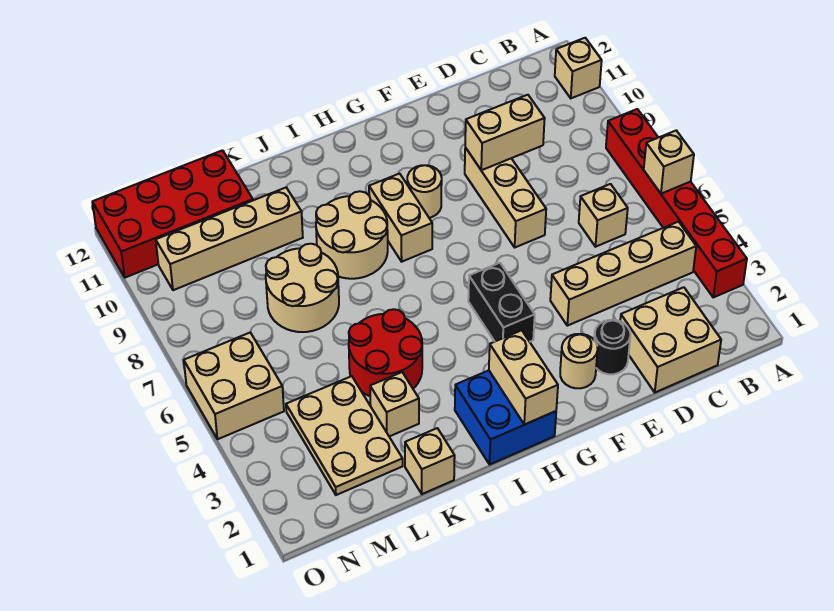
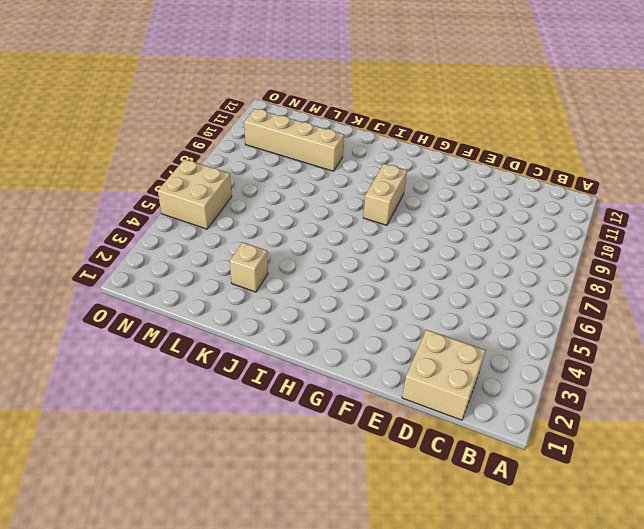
none -> red 1x6 brick [606,109,747,297]
none -> tan 1x1 brick [555,38,602,98]
none -> tan 1x4 brick [550,222,696,326]

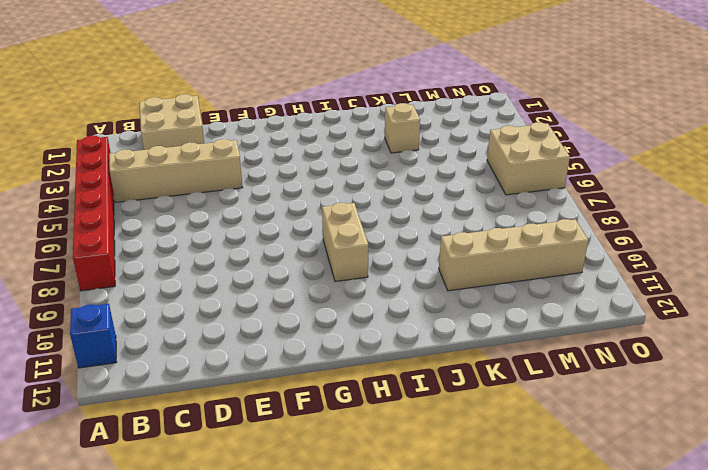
blue 1x1 brick [70,304,116,368] -> tan 1x1 brick [555,38,602,98]
none -> tan 1x1 brick [579,184,628,247]
none -> black 1x1 round brick [594,320,630,374]
none -> tan 1x3 brick [465,148,546,247]

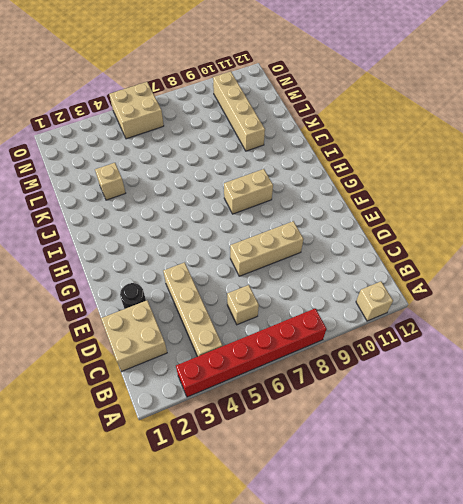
none -> tan 1x1 round brick [560,334,598,388]
none -> black 1x2 brick [468,263,535,342]
none -> tan 1x1 round brick [407,165,442,218]

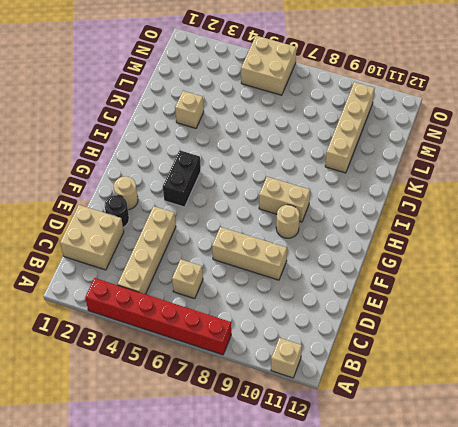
black 1x2 brick [163,150,201,207] -> black 1x2 brick turned to [468,263,535,342]
none -> blue 2x2 brick [455,370,556,465]
none -> tan 2x2 round brick [316,191,388,279]
none -> red 2x2 round brick [349,309,422,396]

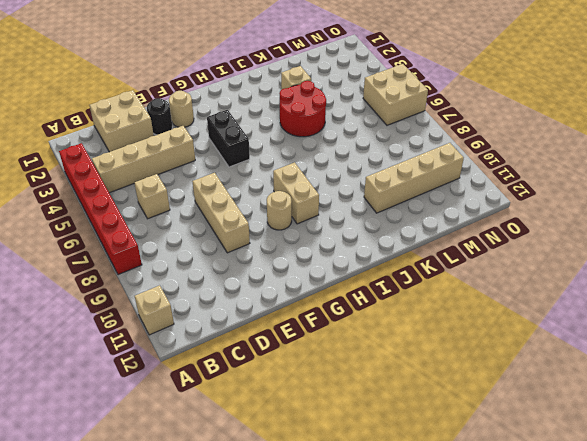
none -> blue 2x2 brick [455,370,556,465]
none -> tan 2x2 round brick [316,191,388,279]
none -> tan 1x1 brick [405,428,455,494]

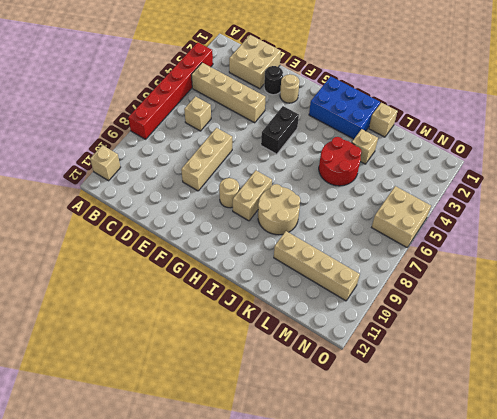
blue 2x3 brick [309,76,380,139] -> blue 2x2 brick [455,370,556,465]
none -> tan 2x2 round brick [266,244,339,332]
none -> tan 2x3 plate [286,376,403,495]
none -> red 2x4 brick [92,150,253,278]

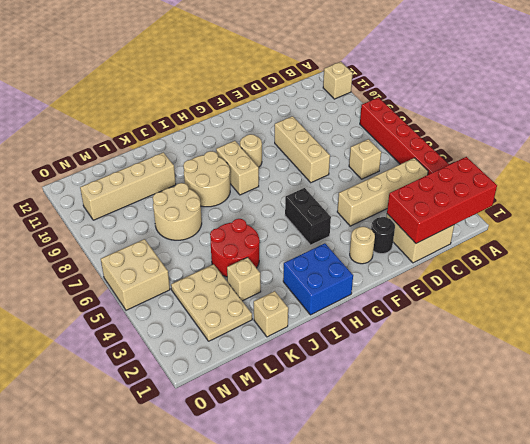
red 2x4 brick [387,157,497,243] -> red 2x4 brick moved to [92,150,253,278]
none -> tan 1x1 brick [644,131,694,194]
none -> tan 1x2 brick [465,95,545,170]
none -> tan 1x2 brick [489,330,558,425]

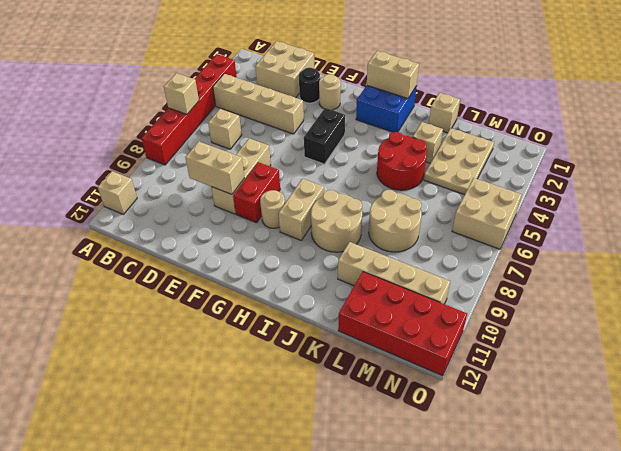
red 1x2 brick [233,162,280,223] -> none
tan 1x2 brick [367,51,419,98] -> tan 1x2 brick turned to [489,330,558,425]

